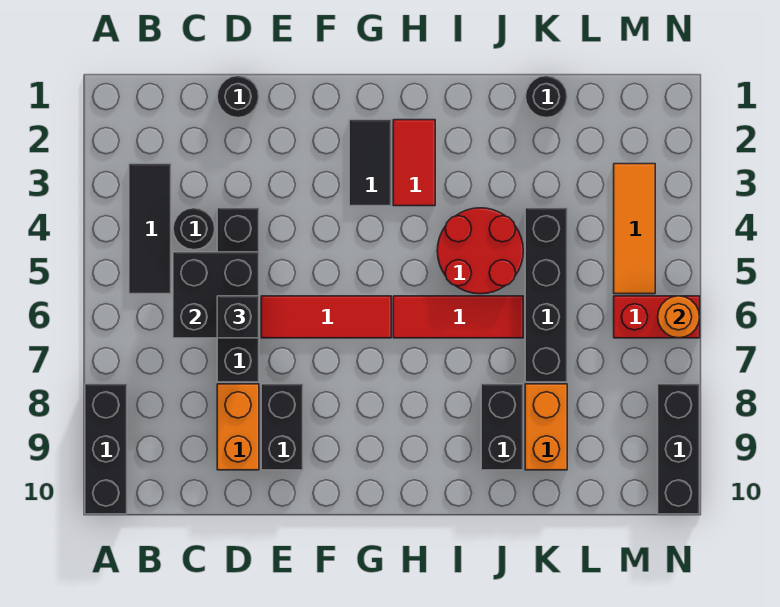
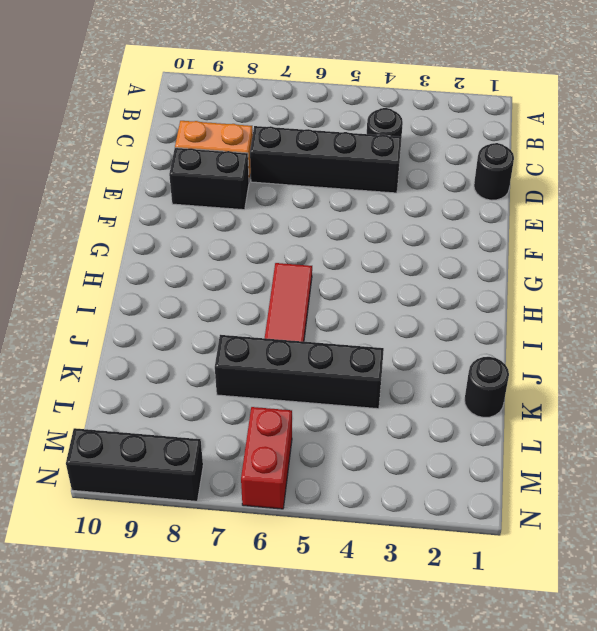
none -> black 1x3 brick [85,384,127,514]
none -> black 1x3 tile [129,164,171,294]
none -> red 1x3 tile [261,296,391,338]

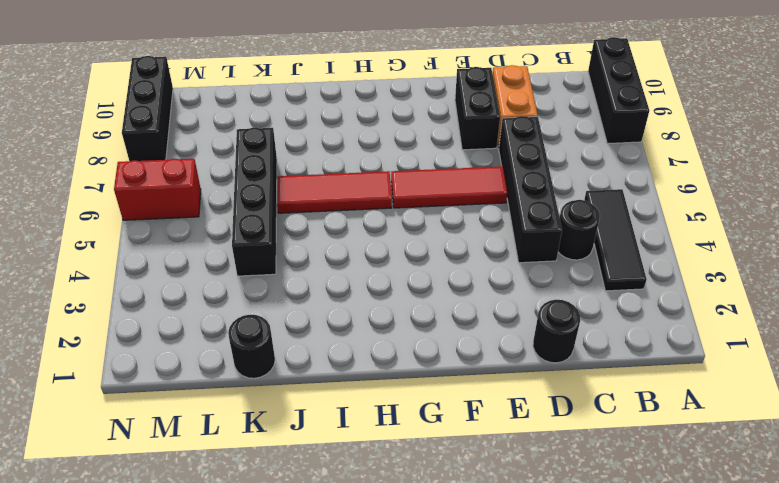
none -> black 1x2 tile [349,120,391,206]
none -> red 1x2 tile [393,120,435,206]
none -> red 2x2 round brick [437,208,523,294]

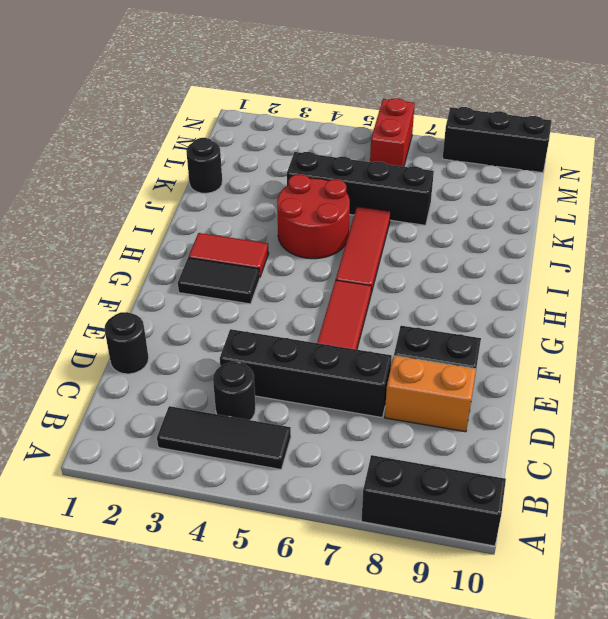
none -> black 1x2 brick [481,384,523,470]
none -> orange 1x2 brick [525,384,567,470]
none -> orange 1x3 tile [614,164,655,294]

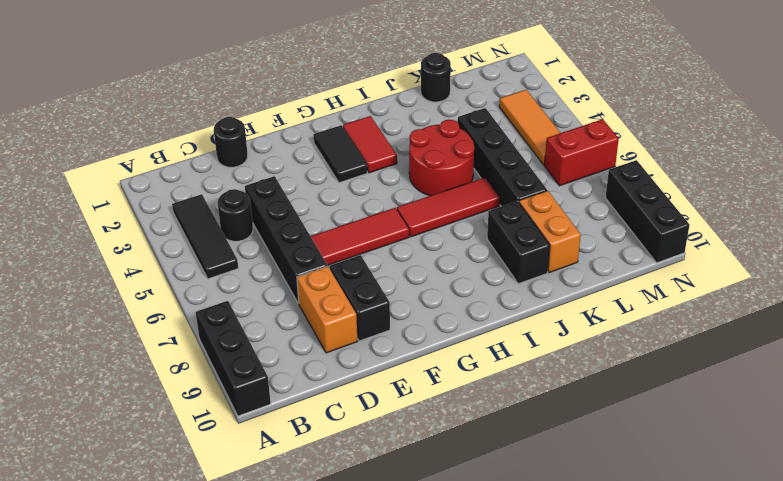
none -> black 2x2 brick [173,252,259,338]
none -> orange 1x1 round brick [658,296,700,338]
none -> black 1x1 brick [217,296,259,338]

